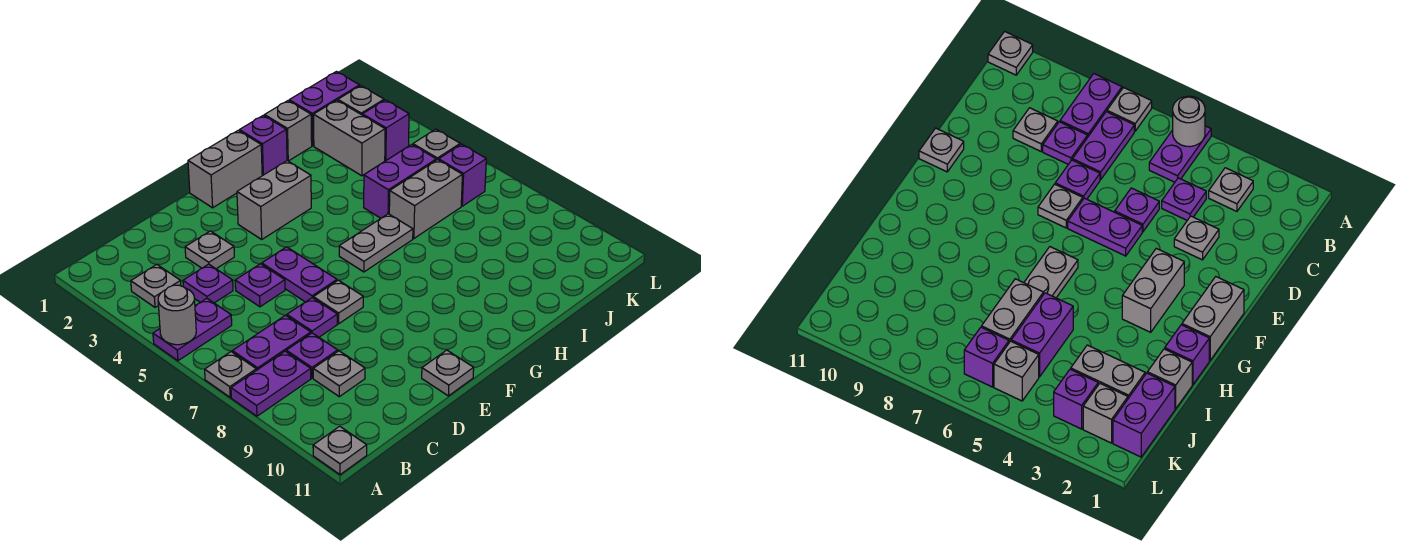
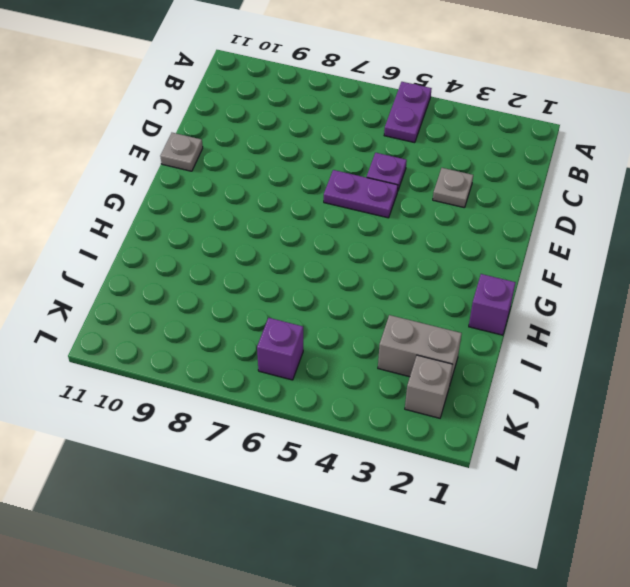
none -> grey 1x1 plate [205,352,256,397]
none -> purple 1x2 plate [231,351,311,416]
none -> grey 1x1 plate [313,426,367,475]

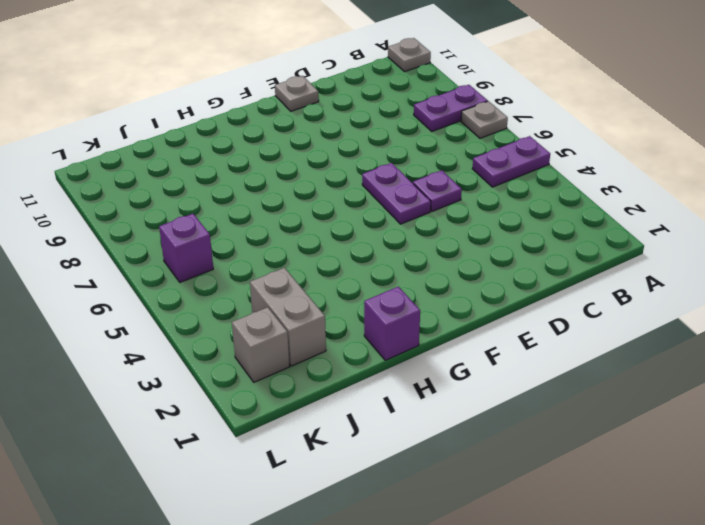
none -> grey 1x1 plate [131,264,181,307]
none -> purple 1x2 plate [233,315,311,370]
none -> purple 1x1 plate [183,264,233,303]

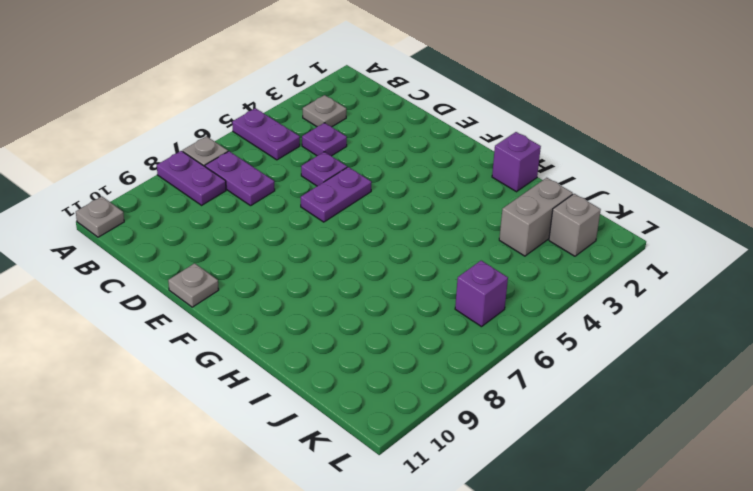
none -> purple 1x1 plate [286,333,338,378]
none -> grey 1x1 plate [313,351,365,397]
none -> grey 1x1 plate [185,231,234,269]

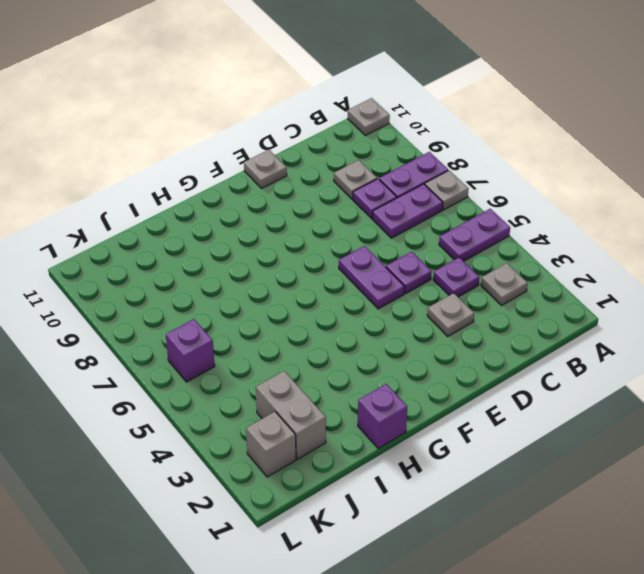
none -> purple 1x1 plate [287,298,337,337]
none -> grey 1x1 plate [313,280,363,324]
none -> grey 1x2 brick [188,131,262,208]

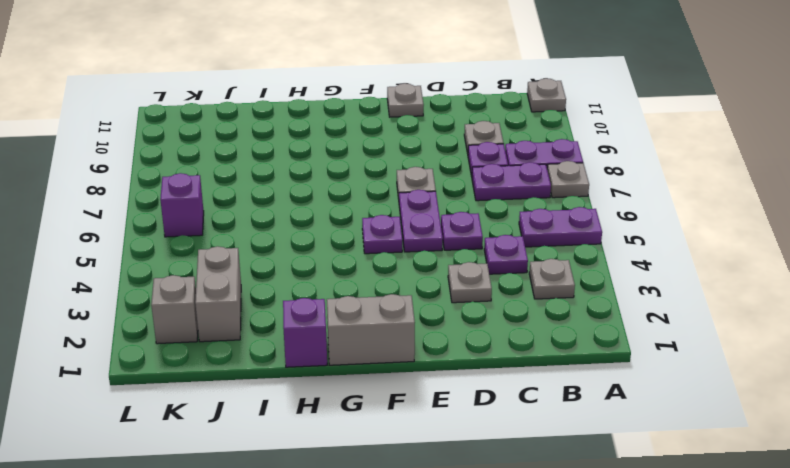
purple 1x1 plate [362,215,403,254] -> purple 1x1 plate moved to [287,298,337,337]
none -> grey 1x2 brick [237,161,311,239]
none -> grey 1x2 plate [339,214,413,272]
none -> grey 1x1 brick [265,101,312,161]

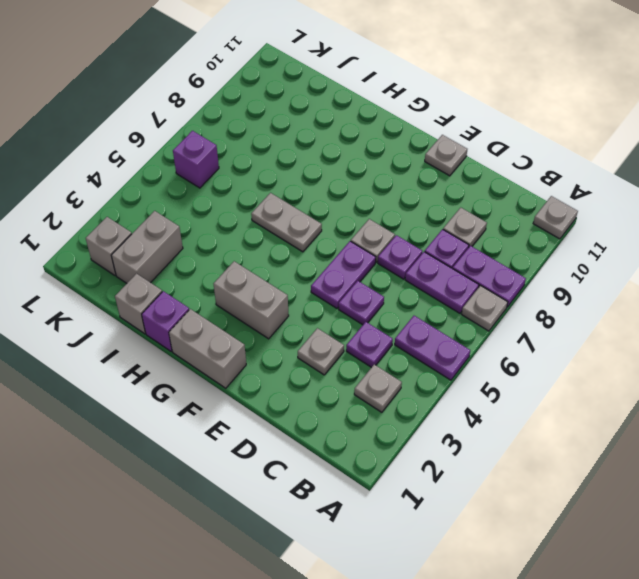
none -> purple 1x2 brick [364,145,436,218]
none -> grey 1x2 brick [389,160,462,239]
none -> purple 1x2 brick [289,72,360,146]

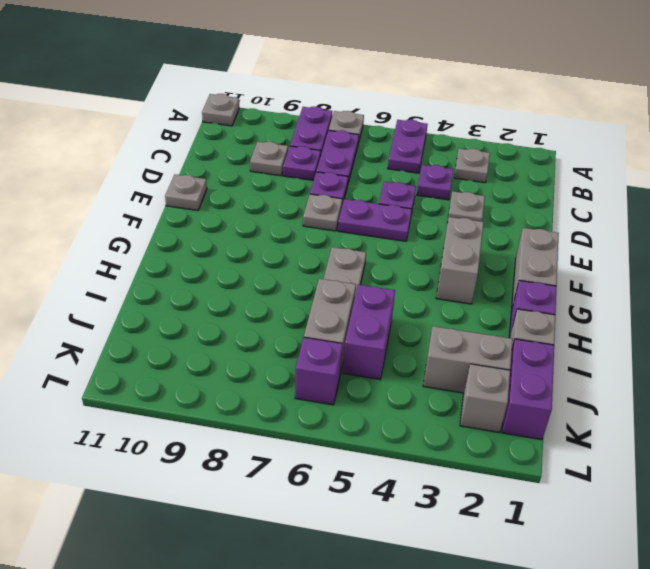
none -> purple 1x1 brick [362,100,409,160]
none -> grey 1x1 brick [413,129,460,160]
none -> grey 1x1 round brick [158,285,196,345]

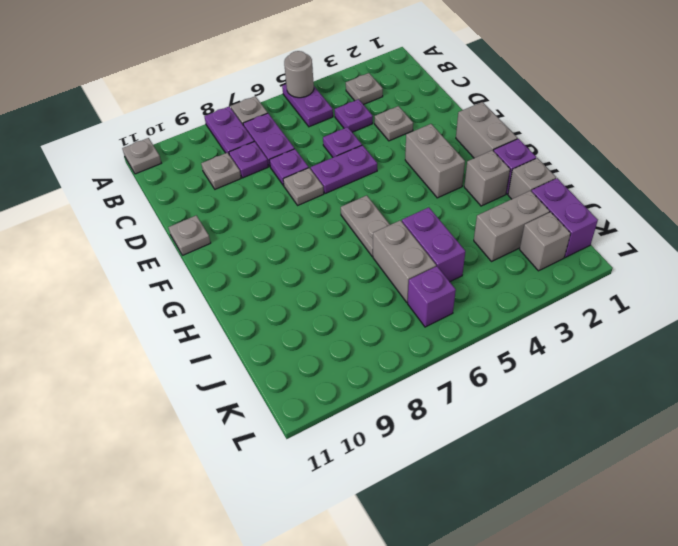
grey 1x1 brick [464,150,510,206] -> grey 1x1 brick moved to [413,129,460,160]
none -> purple 1x1 brick [362,100,409,160]

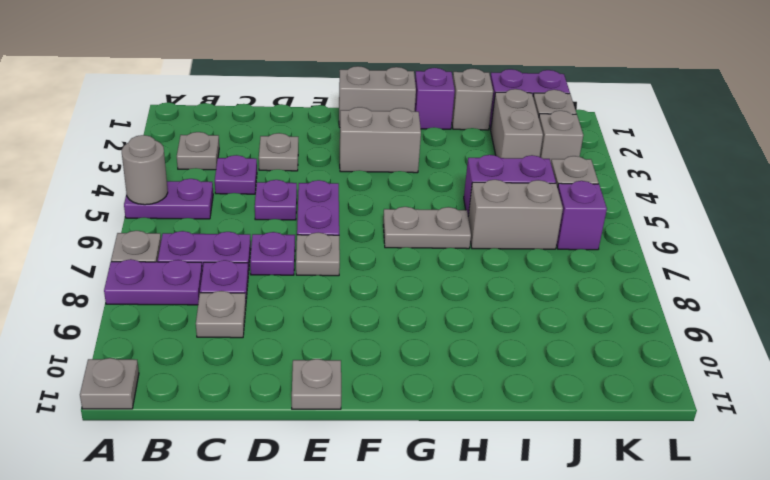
grey 1x1 brick [539,111,583,162] -> purple 1x1 brick [362,100,409,160]

